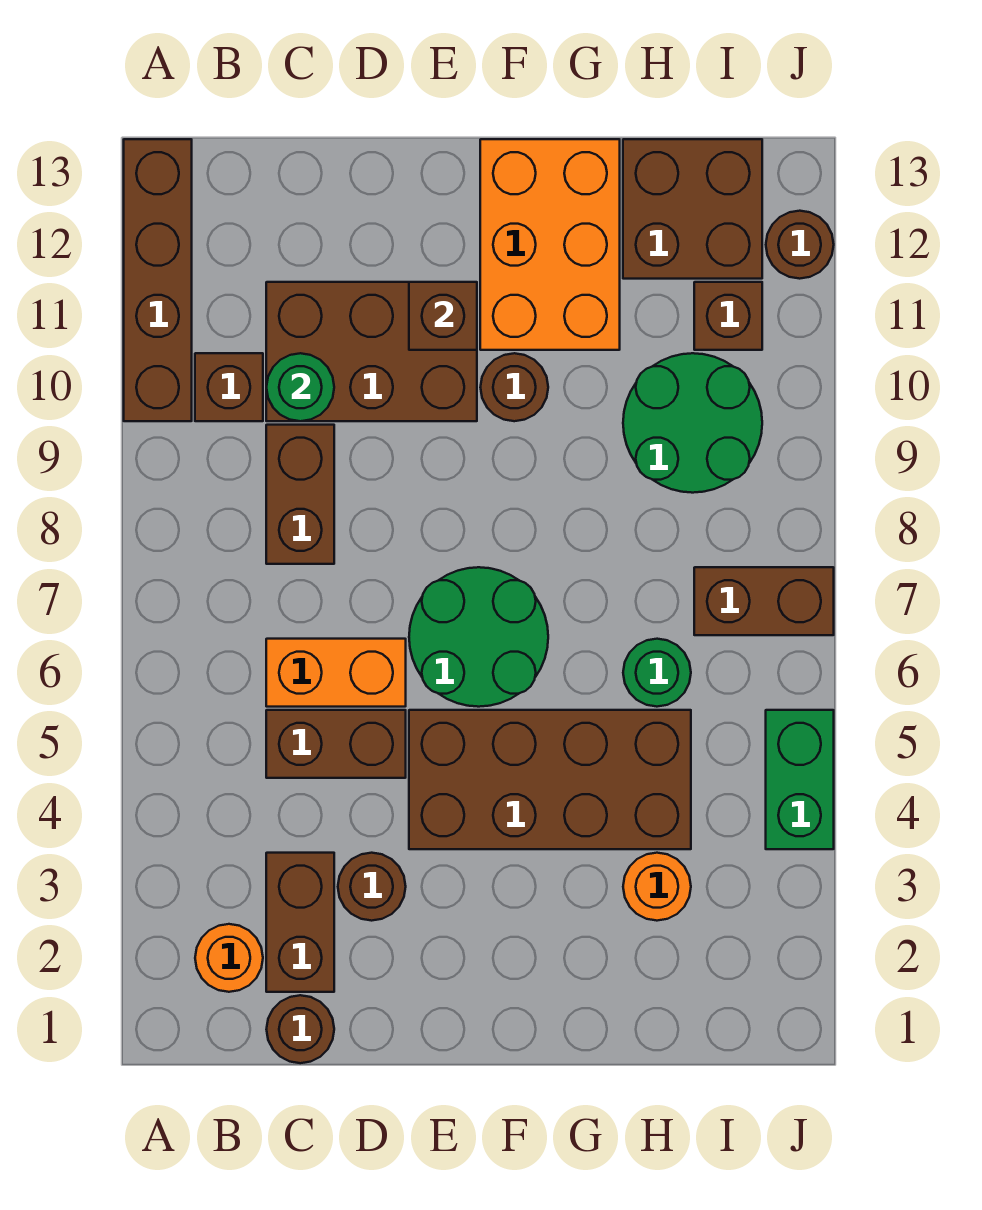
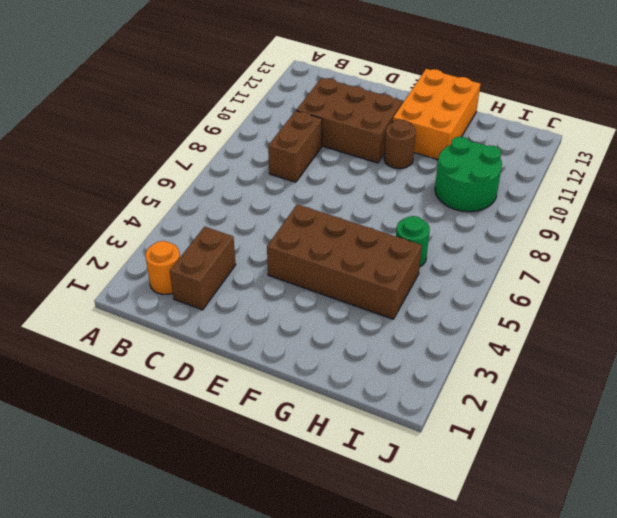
none -> brown 1x4 brick [124,139,192,421]
none -> brown 1x1 brick [195,353,263,421]
none -> brown 1x1 round brick [266,995,334,1063]

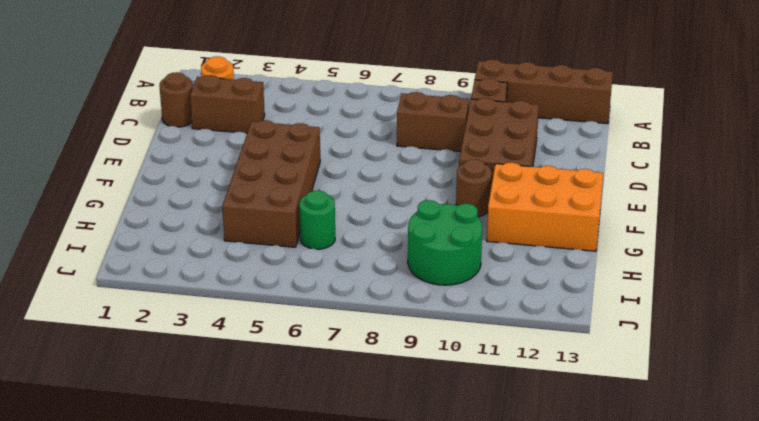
none -> brown 1x2 brick [266,710,406,778]
none -> orange 1x2 brick [266,639,406,707]
none -> brown 1x1 round brick [338,853,406,921]

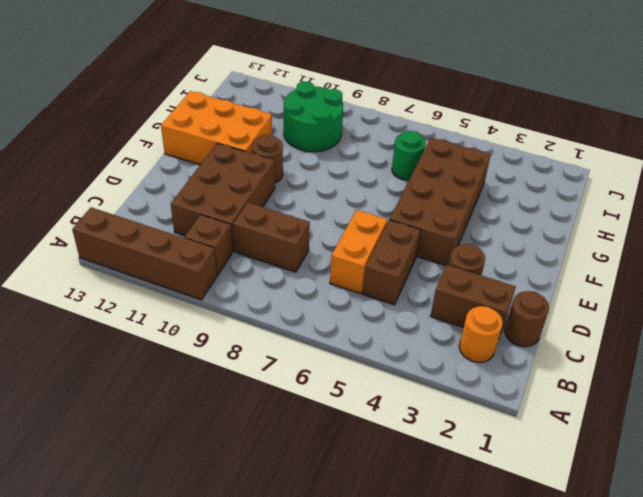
none -> green 2x2 round brick [409,567,548,707]
none -> orange 1x1 round brick [623,853,691,921]
none -> brown 2x2 brick [623,139,762,279]

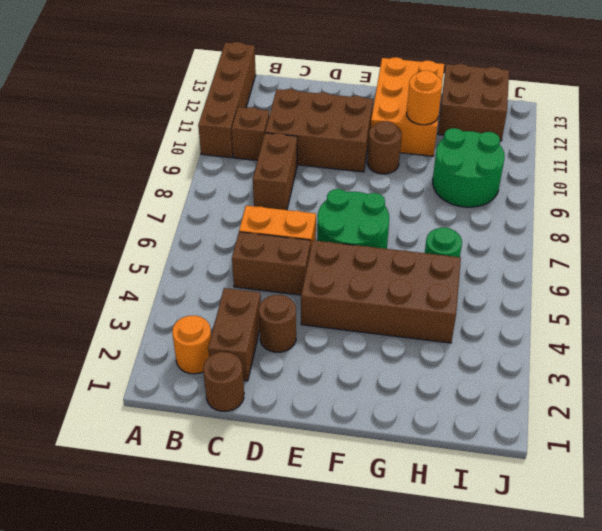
orange 1x1 round brick [407,70,442,125] -> orange 1x1 round brick moved to [623,853,691,921]
none -> brown 1x2 brick [694,567,834,635]
none -> brown 1x1 brick [694,282,762,350]
none -> green 1x2 brick [766,710,834,849]

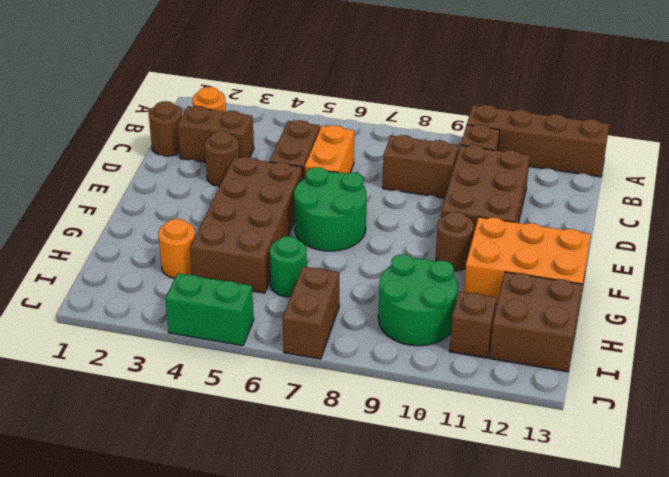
none -> brown 1x1 round brick [766,211,834,279]
none -> green 1x1 round brick [266,353,334,421]
none -> brown 1x1 brick [409,282,477,350]

